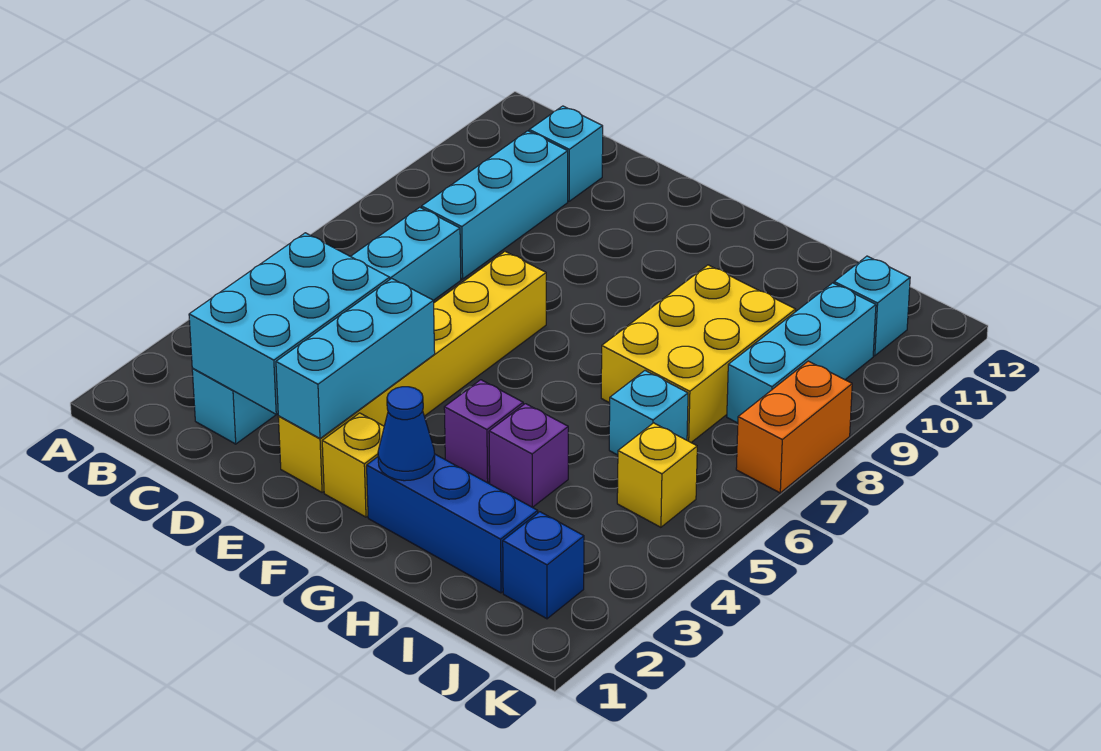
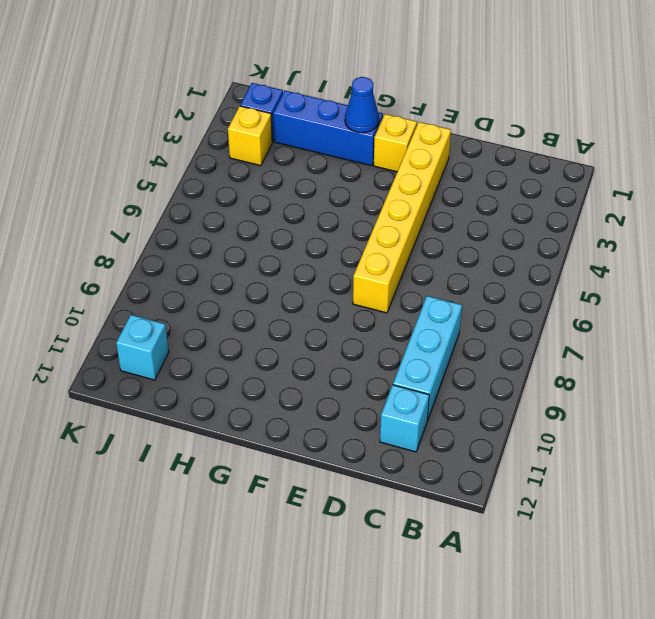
yellow 1x1 brick [228,106,272,166] -> yellow 1x1 brick moved to [617,423,697,527]
none -> cyan 1x6 brick [192,207,461,444]
none -> purple 1x1 brick [444,380,523,483]
none -> purple 1x1 brick [489,404,568,507]

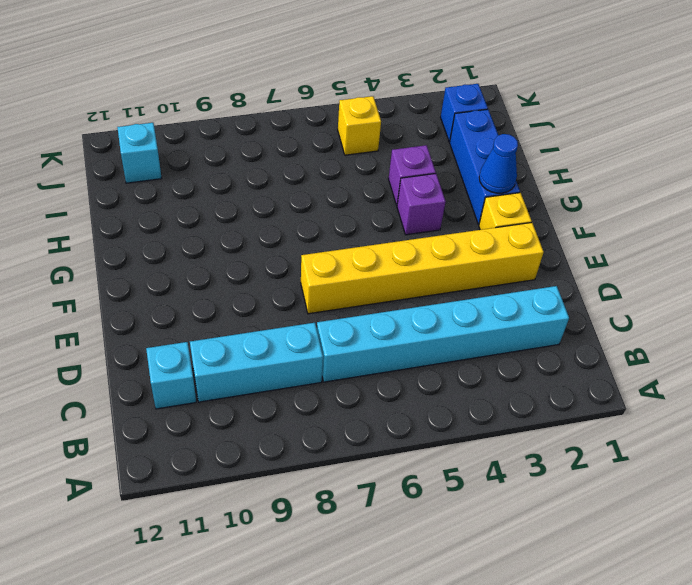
none -> yellow 2x3 brick [601,265,796,442]
none -> cyan 1x1 brick [609,371,688,455]
none -> cyan 1x3 brick [727,283,876,423]

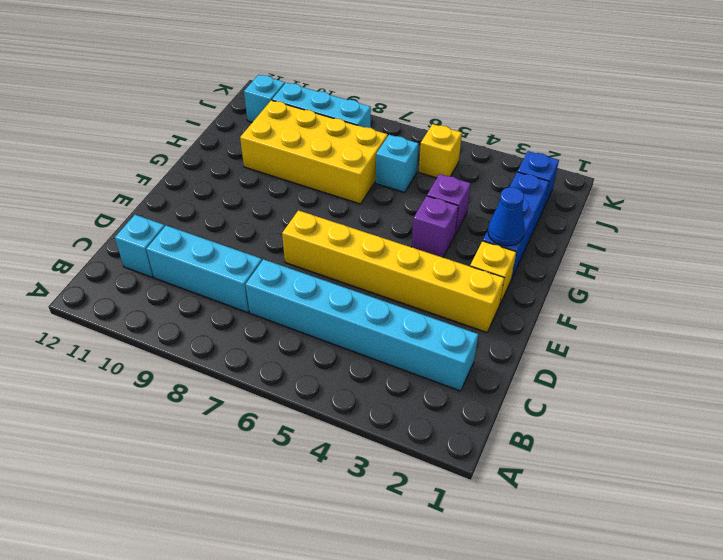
yellow 2x4 brick [240,100,388,204] -> yellow 2x3 brick [601,265,796,442]
none -> orange 1x2 brick [736,361,852,493]
none -> cyan 2x3 brick [189,233,390,414]
none -> cyan 1x3 brick [276,278,435,438]

